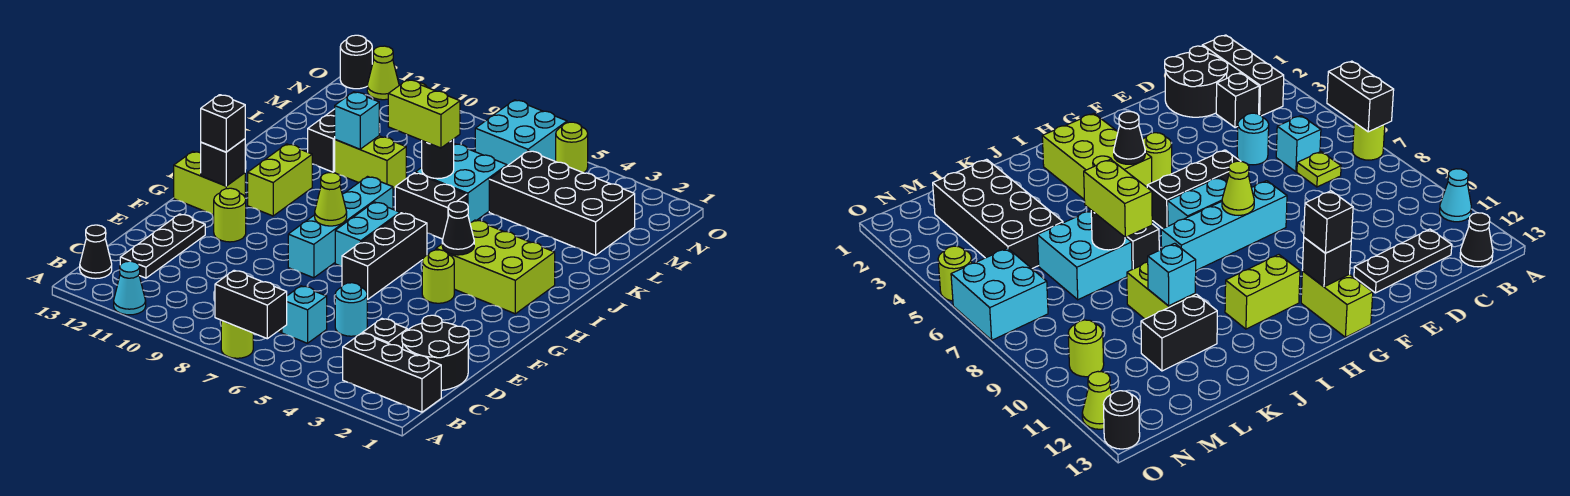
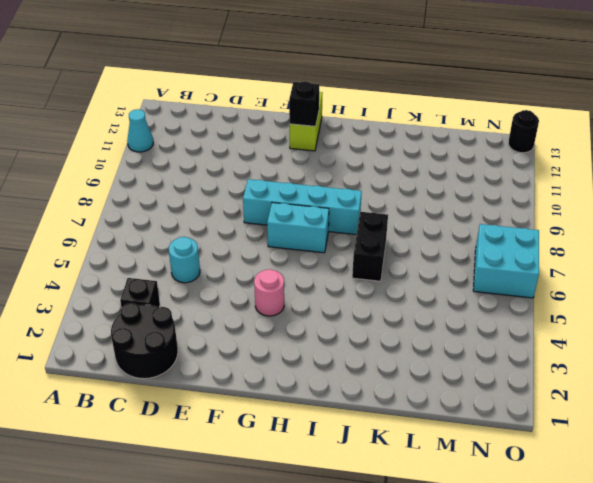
pink 1x1 round brick [254,269,284,316] -> lime 1x1 round brick [422,250,454,303]
none -> lime 1x1 round brick [221,320,253,358]
none -> black 1x3 brick [343,333,441,412]
none -> black 1x1 cone [80,225,112,279]
none -> cyan 1x1 brick [282,286,327,343]

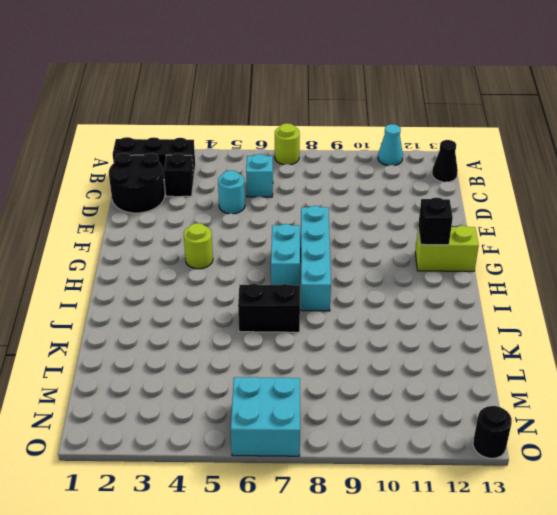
none -> lime 1x1 plate [1297,152,1341,187]
none -> black 1x3 plate [120,214,205,278]
none -> black 1x3 brick [342,213,427,299]
none -> lime 1x1 round brick [214,188,246,242]

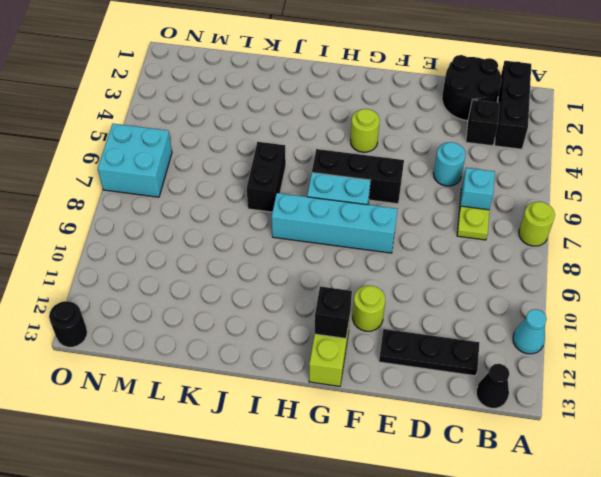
none -> lime 2x3 brick [436,220,555,314]
none -> lime 1x2 brick [248,144,312,216]
none -> cyan 2x2 brick [415,144,507,223]
none -> lime 1x2 brick [335,136,406,189]

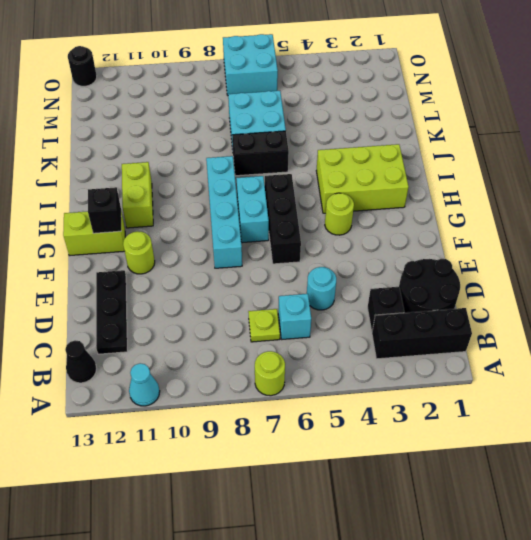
none -> lime 1x2 brick [335,136,406,189]
none -> black 1x2 brick [308,109,335,172]
none -> black 2x4 brick [489,151,635,255]
none -> lime 1x1 round brick [1068,320,1104,377]

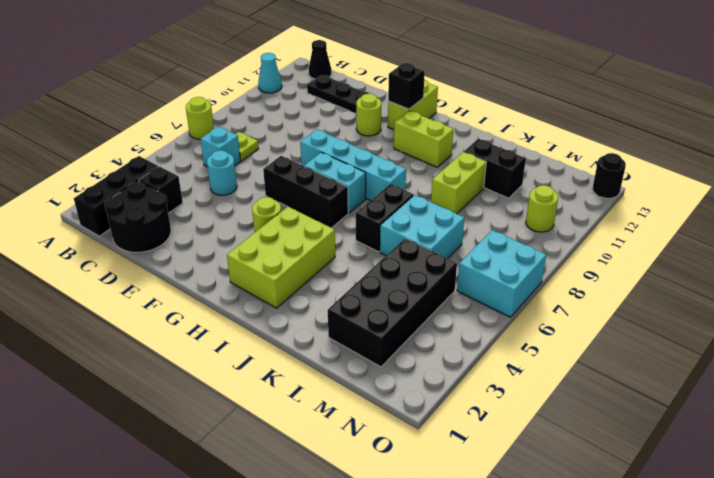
none -> lime 1x1 round brick [556,122,588,173]
none -> lime 1x1 cone [367,46,399,100]
none -> black 1x2 brick [215,270,287,339]
none -> lime 1x1 cone [315,173,347,226]

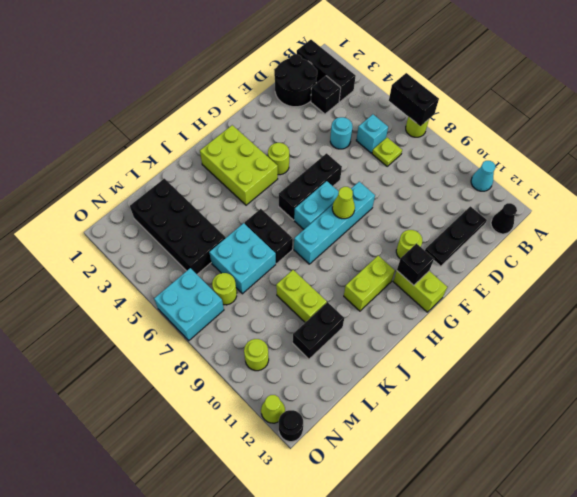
lime 1x1 round brick [212,273,237,305] -> lime 1x1 round brick moved to [556,122,588,173]
none -> black 1x1 cone [442,201,474,255]
none -> black 1x1 round brick [422,139,454,179]
none -> cyan 1x1 brick [335,92,379,149]
none -> black 1x1 brick [201,95,245,152]

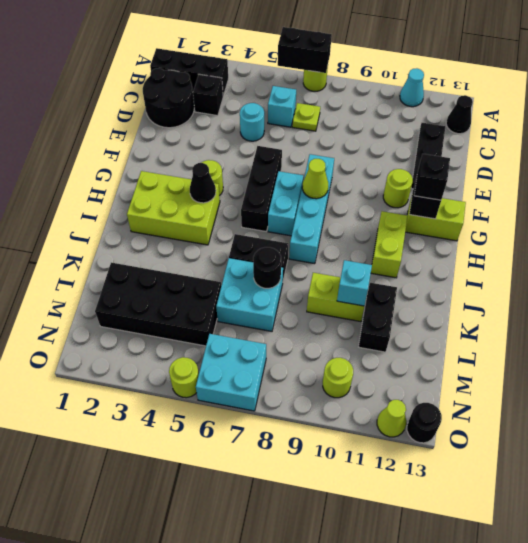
none -> lime 1x2 brick [388,80,460,148]

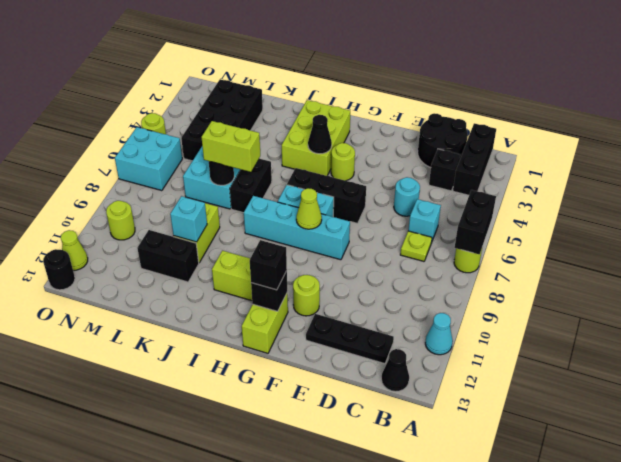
lime 1x2 brick [201,121,260,172] -> lime 1x2 brick turned to [388,80,460,148]

